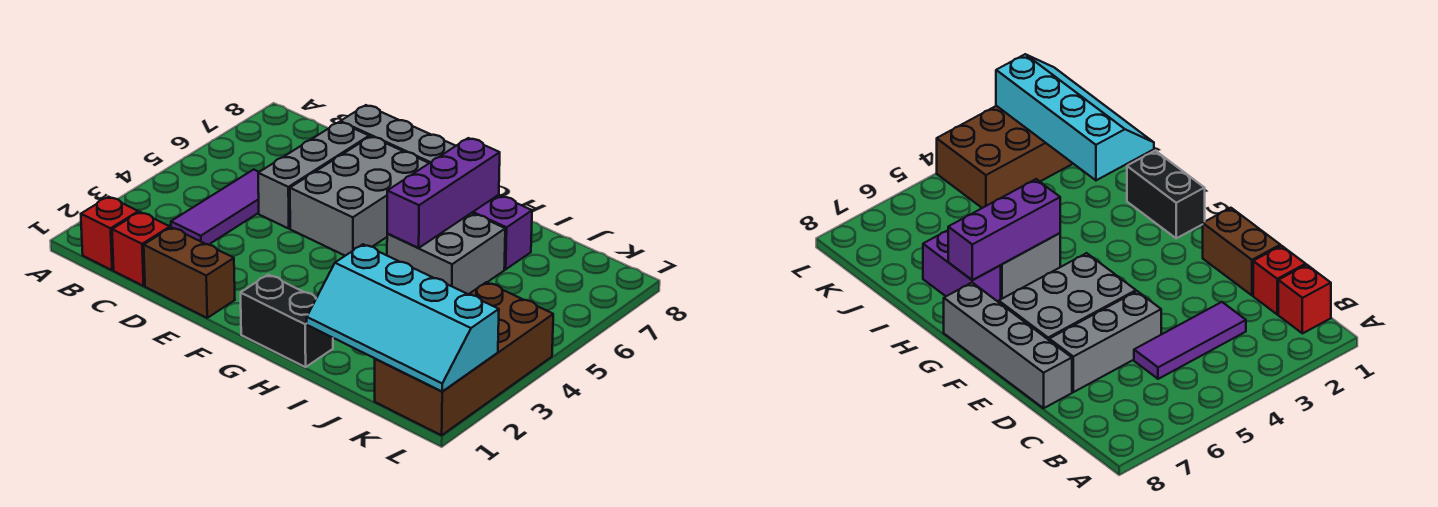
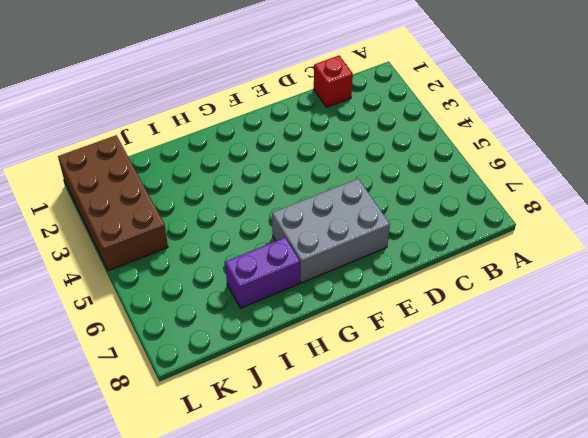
grey 2x3 brick [272,179,390,283] -> grey 2x3 brick turned to [290,136,429,256]
none -> red 1x1 brick [81,197,138,270]
none -> purple 1x3 tile [171,170,259,245]
none -> brown 1x2 brick [144,227,235,318]

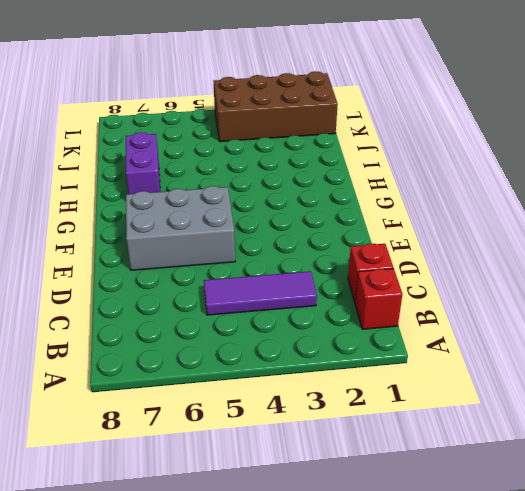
none -> brown 1x2 brick [144,227,235,318]
none -> grey 1x3 brick [258,122,369,229]
none -> grey 1x4 brick [340,105,455,163]

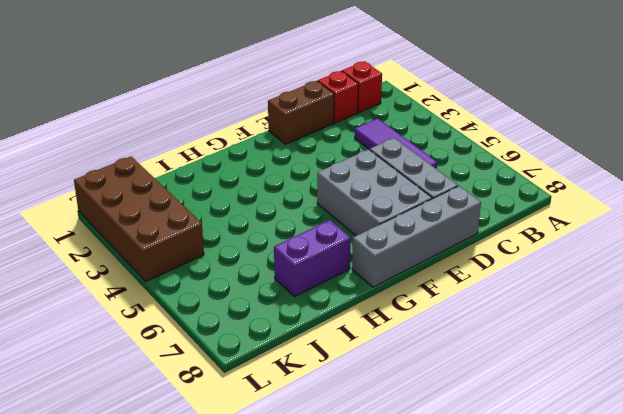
none -> black 1x2 brick [241,275,333,367]
none -> grey 2x2 brick [387,213,505,294]
none -> purple 1x3 brick [387,138,500,248]

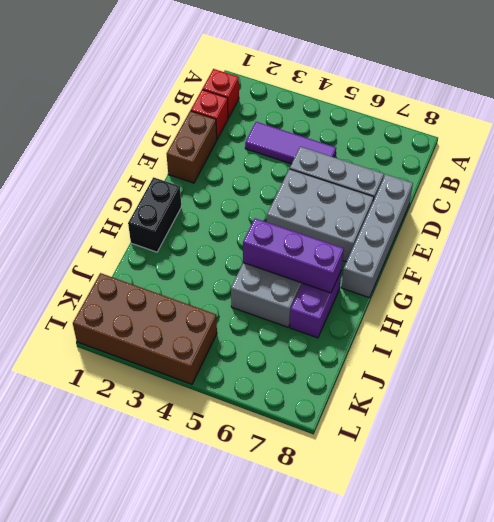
none -> cyan 2x4 slope [307,244,499,392]

